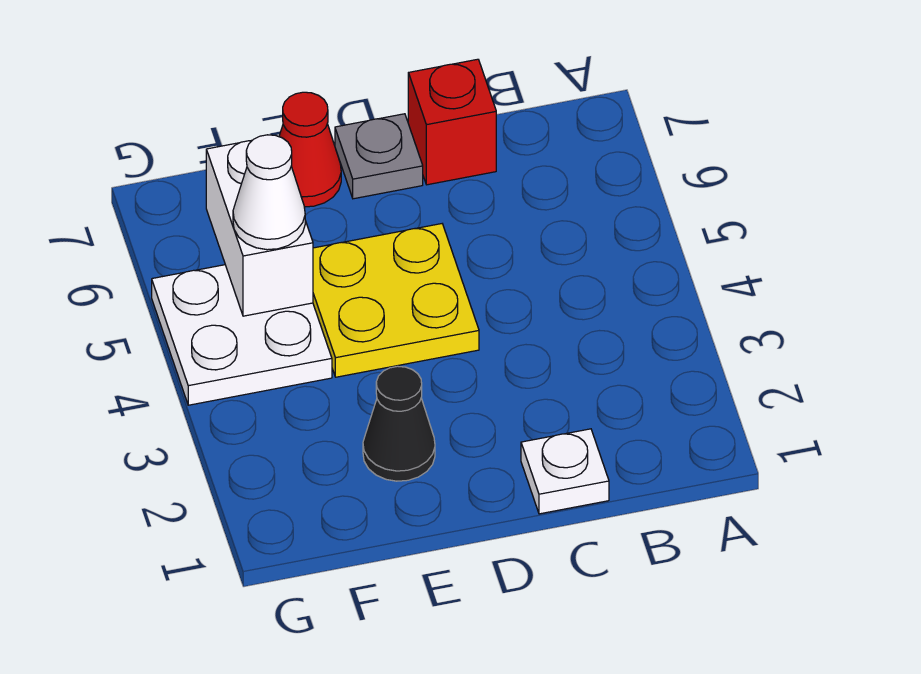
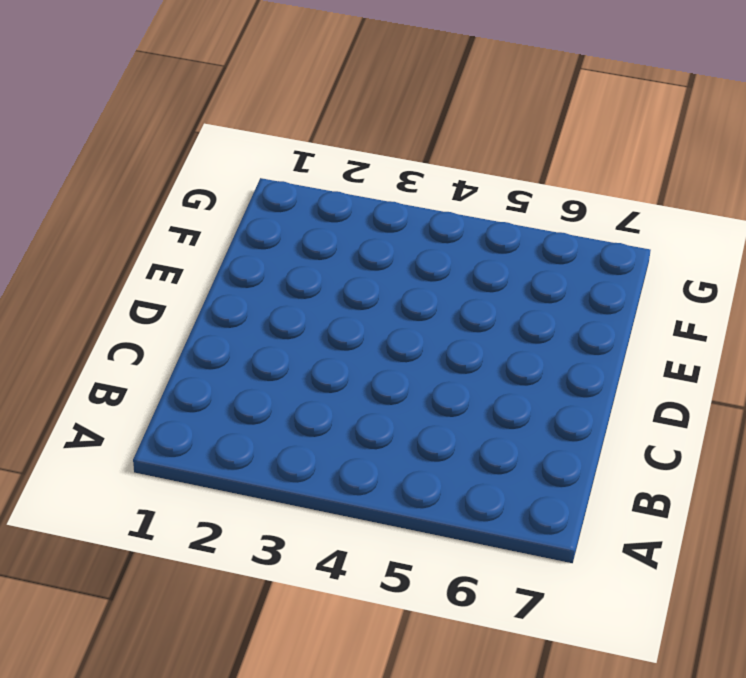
none -> white 1x1 plate [521,429,609,514]
none -> red 1x1 brick [408,59,496,185]

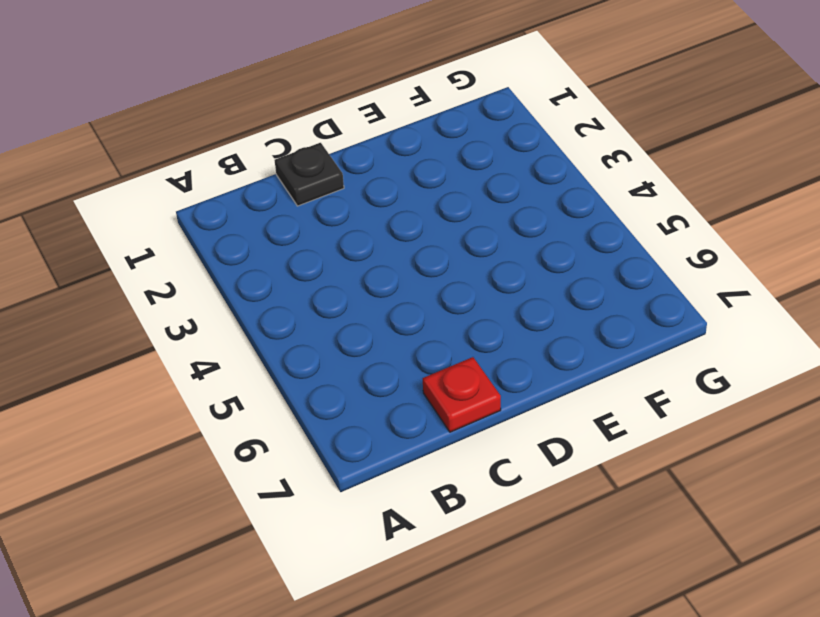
black 1x1 plate [274,143,344,206] -> white 1x1 plate [521,429,609,514]
red 1x1 plate [423,357,501,432] -> red 1x1 brick [408,59,496,185]
none -> yellow 2x2 plate [313,224,479,377]
none -> grey 1x1 plate [335,114,423,199]

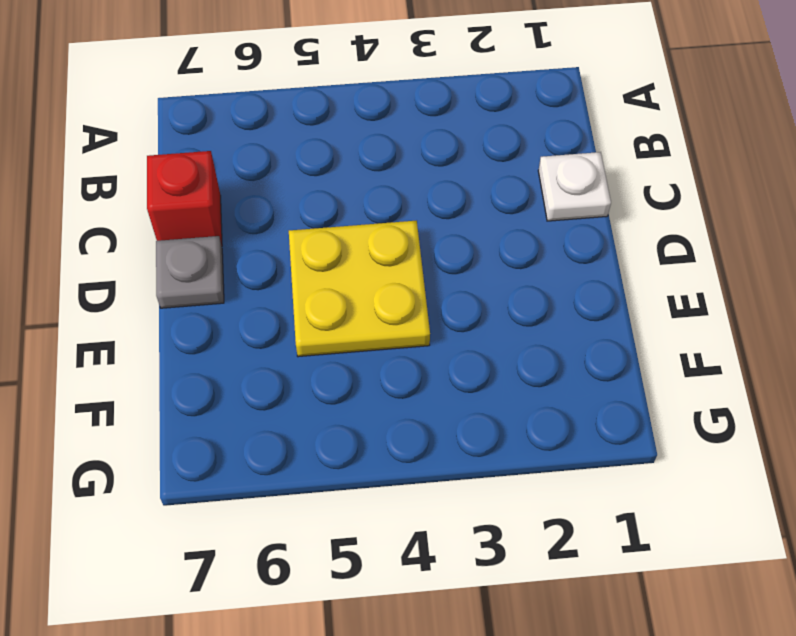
none -> black 1x1 cone [363,366,435,481]
none -> red 1x1 cone [279,92,341,207]

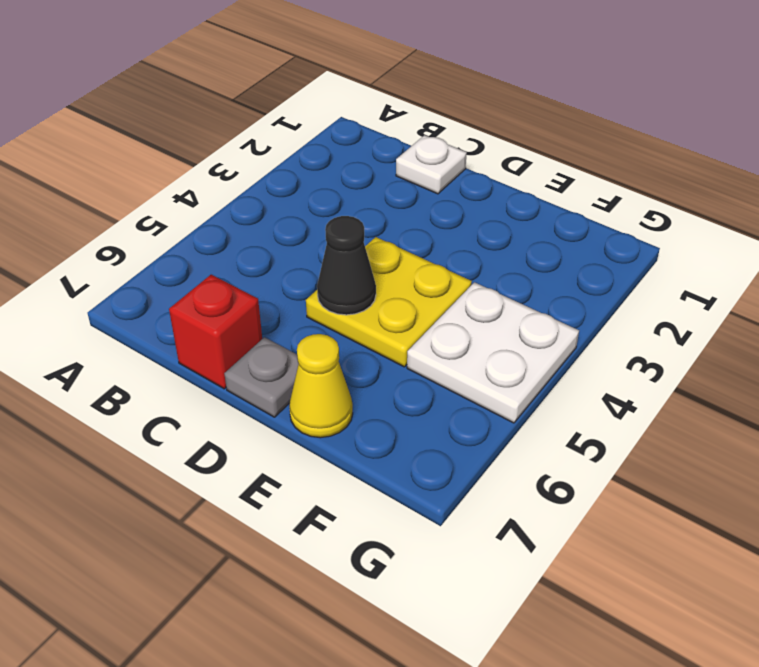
black 1x1 cone [317,216,376,315] -> black 1x1 cone moved to [363,366,435,481]
yellow 1x1 cone [289,334,353,438] -> red 1x1 cone [279,92,341,207]
none -> white 1x2 brick [206,140,313,316]
none -> white 1x1 cone [233,135,305,250]

